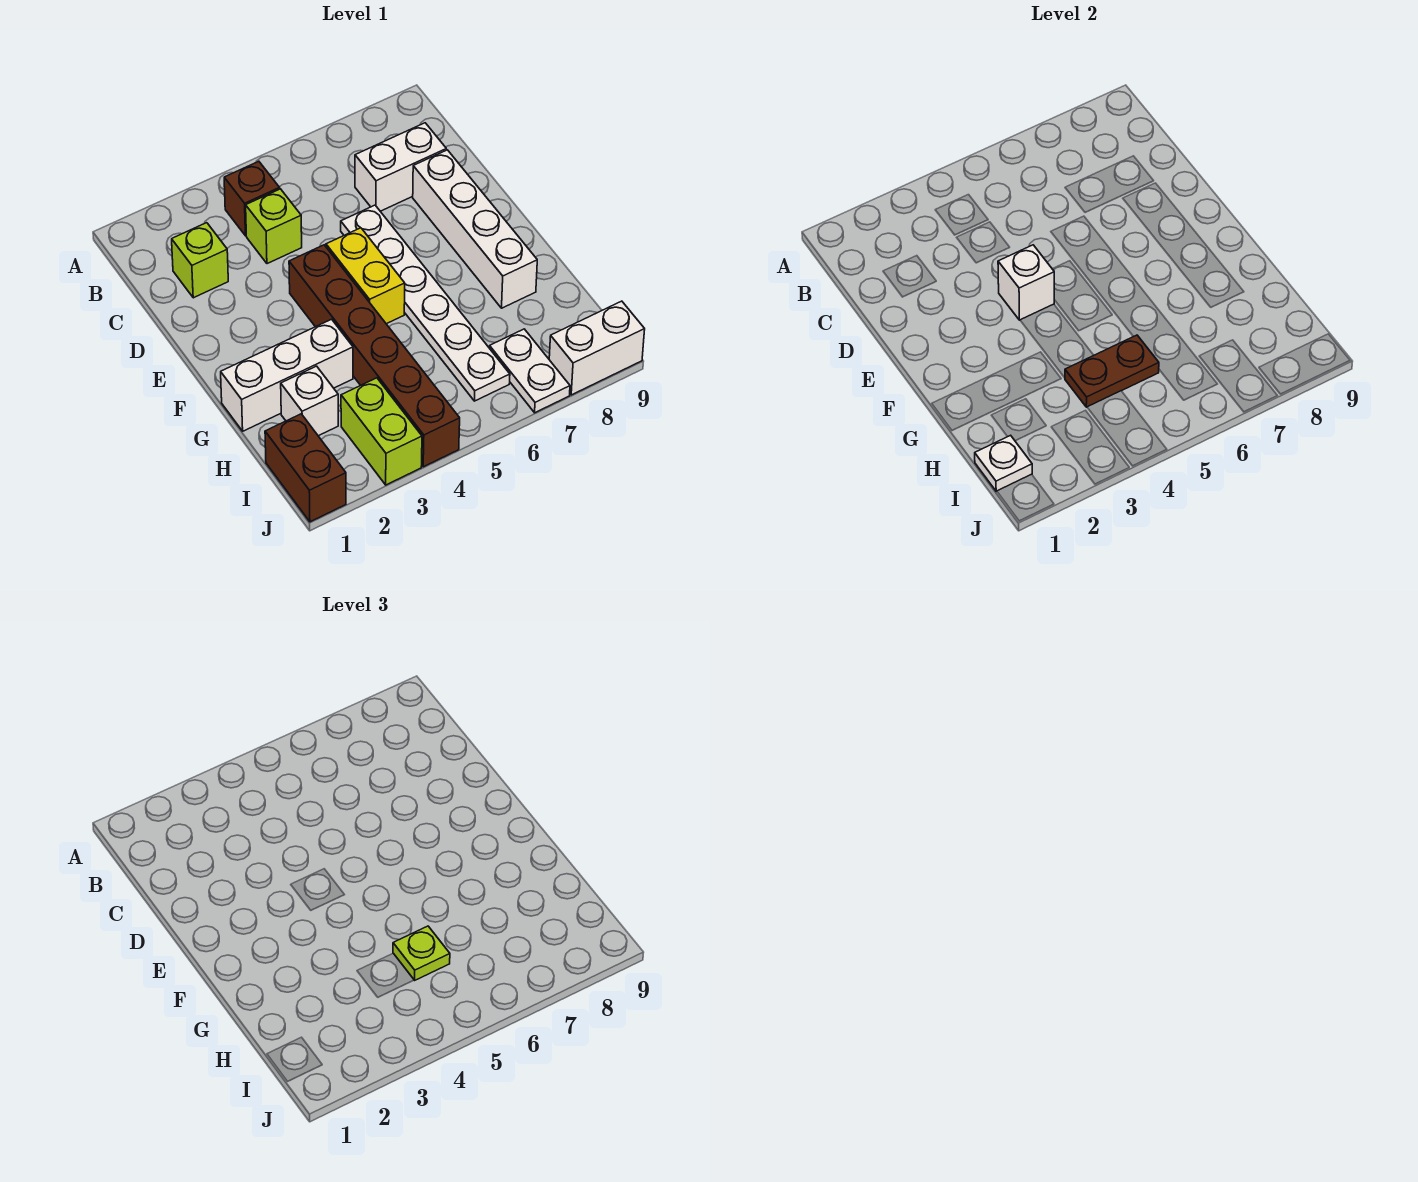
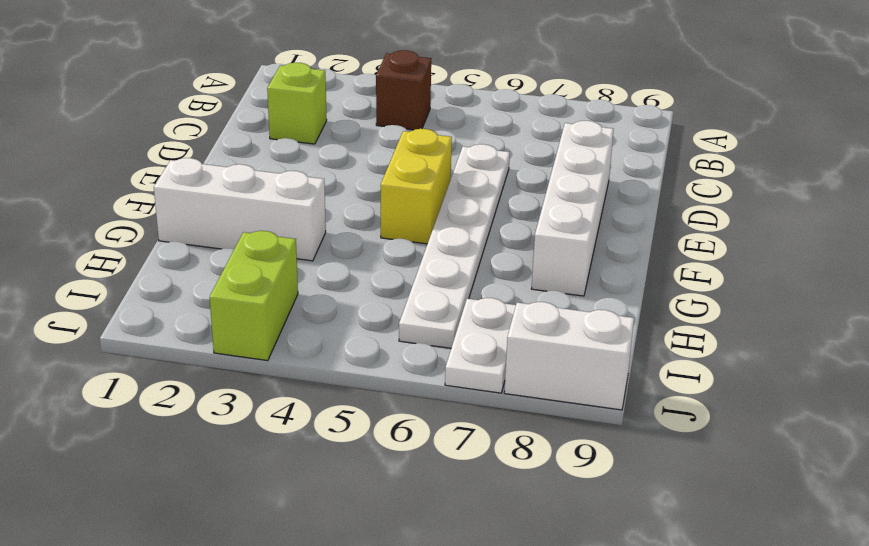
none -> lime 1x1 brick [246,189,302,264]
none -> white 1x2 brick [355,123,446,211]
none -> brown 1x6 brick [289,245,460,467]

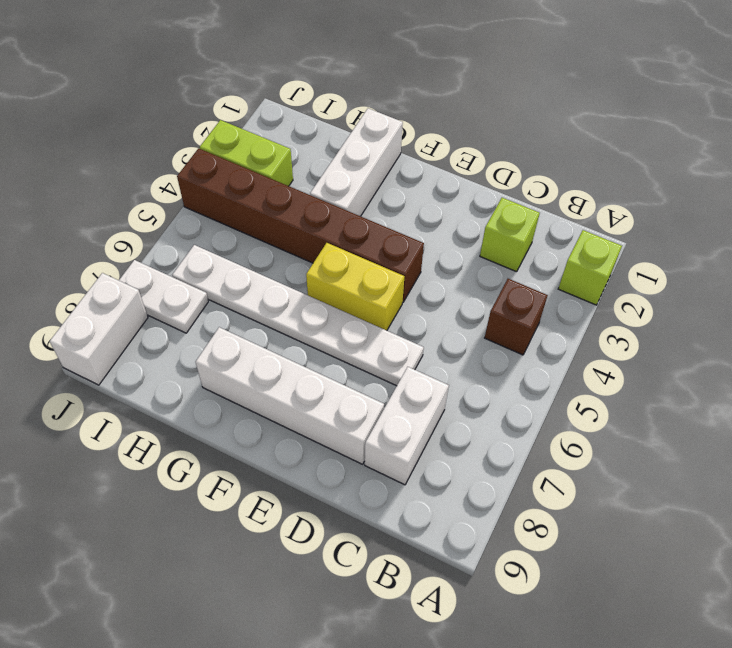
lime 1x1 brick [558,230,622,305] -> lime 1x1 brick moved to [246,189,302,264]
none -> white 1x1 brick [281,366,338,436]
none -> brown 1x2 brick [265,414,346,522]
none -> white 1x1 brick [998,245,1054,320]

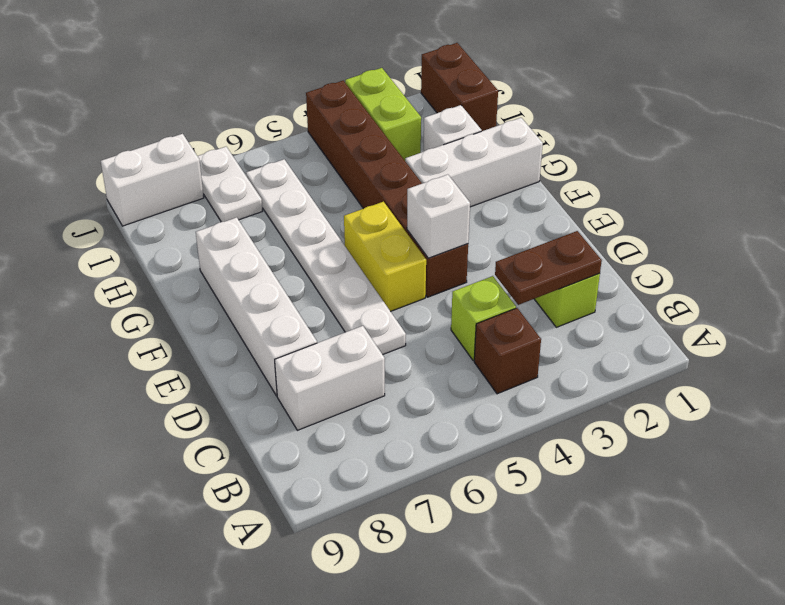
brown 1x2 plate [495,231,602,305] -> brown 1x2 plate moved to [1065,335,1159,407]
none -> white 1x1 plate [975,435,1032,491]
none -> lime 1x1 plate [393,926,450,980]

